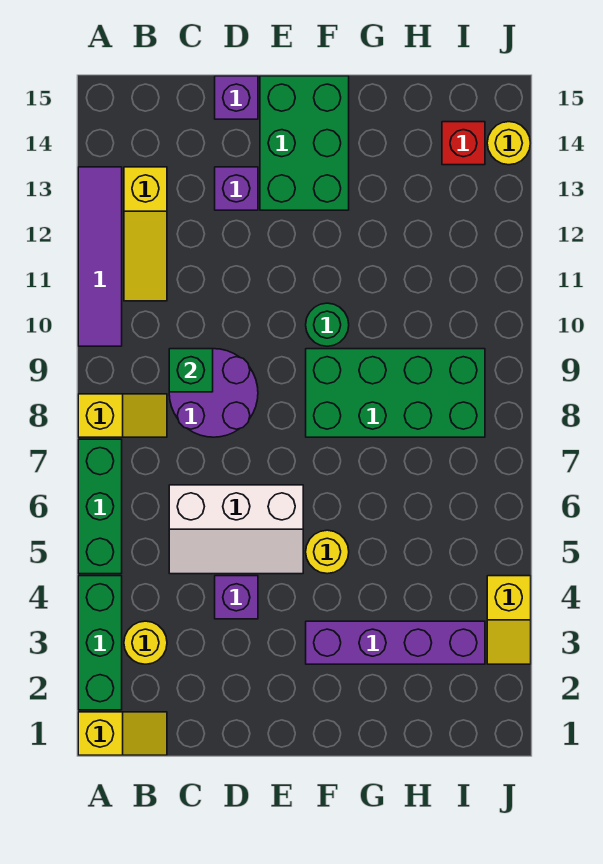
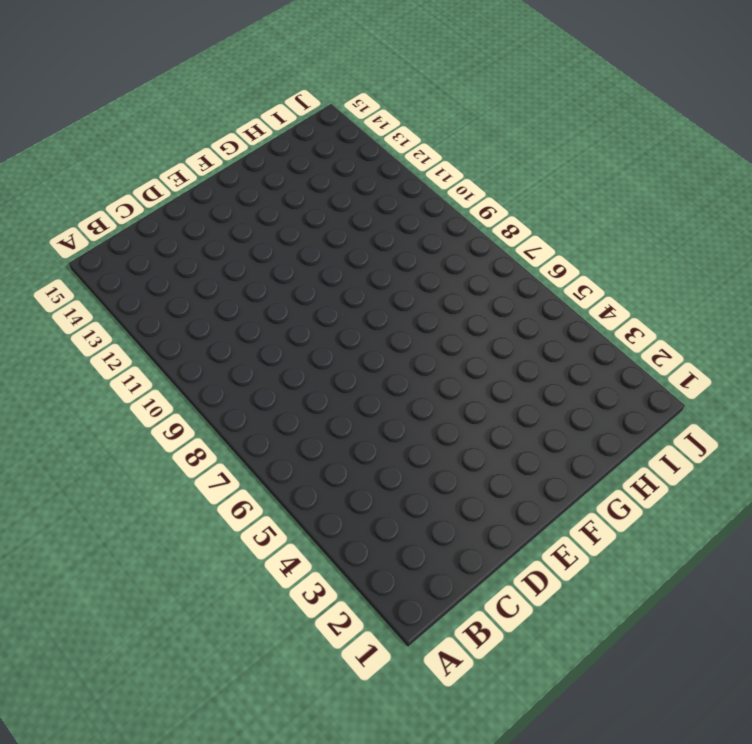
none -> yellow 1x2 slope [78,712,167,755]
none -> green 1x3 brick [78,576,122,710]
none -> green 1x3 brick [78,439,122,574]

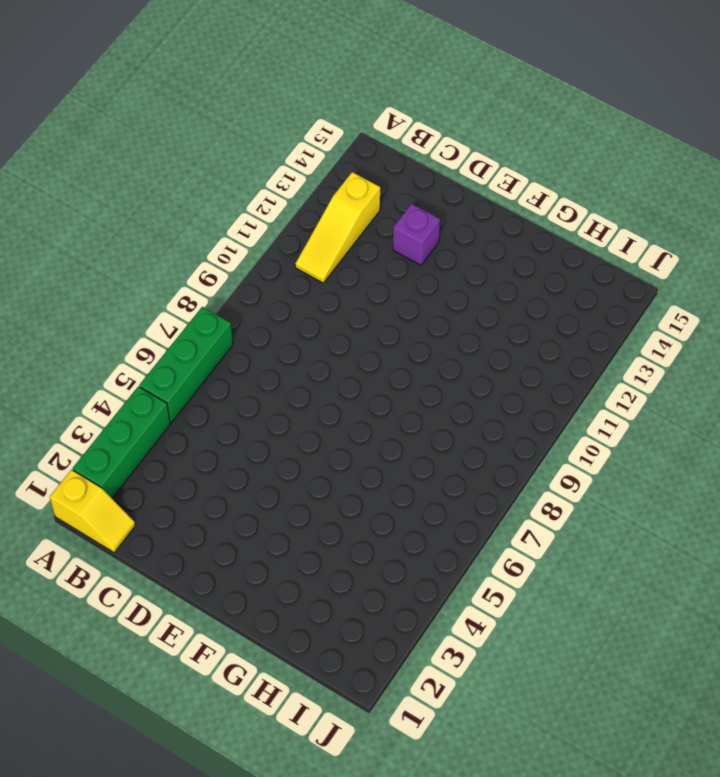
none -> yellow 1x2 slope [78,394,167,437]
none -> purple 1x4 tile [78,167,122,346]
none -> yellow 1x1 round brick [124,621,167,664]

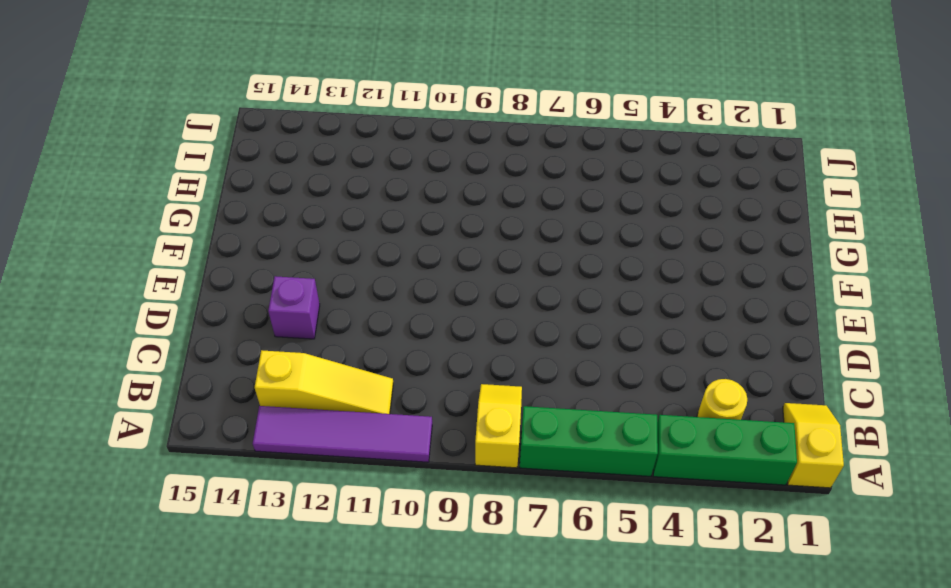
none -> white 2x3 slope [169,485,303,574]
none -> purple 2x2 round brick [169,349,258,437]
none -> purple 1x1 brick [215,576,258,619]

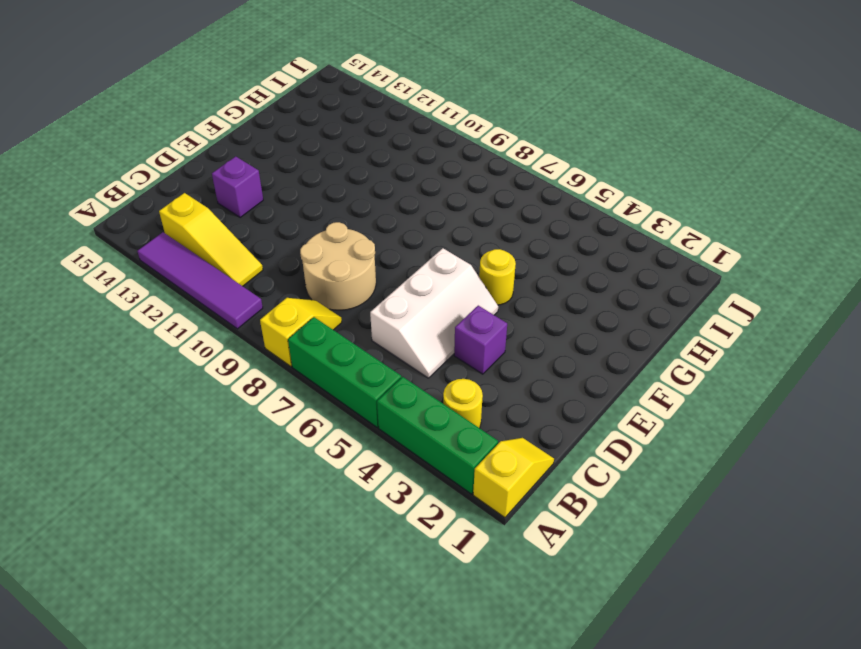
tan 2x2 round brick [300,222,376,310] -> purple 2x2 round brick [169,349,258,437]
none -> purple 1x1 brick [215,76,258,119]
none -> green 2x3 brick [260,76,349,210]
none -> purple 1x4 brick [306,621,485,664]

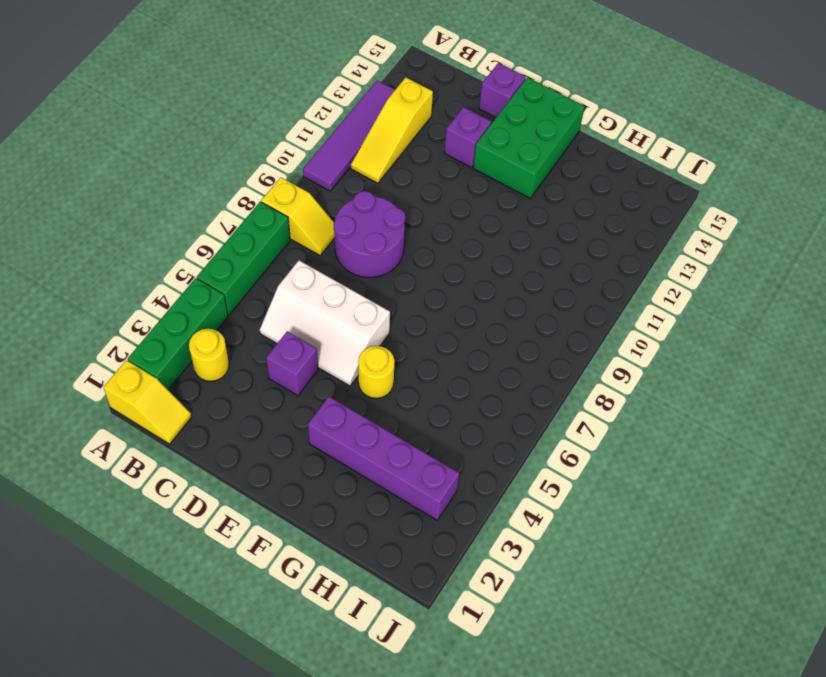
none -> green 2x4 brick [306,349,485,437]
none -> green 1x1 round brick [306,303,349,346]
none -> red 1x1 brick [442,122,485,165]

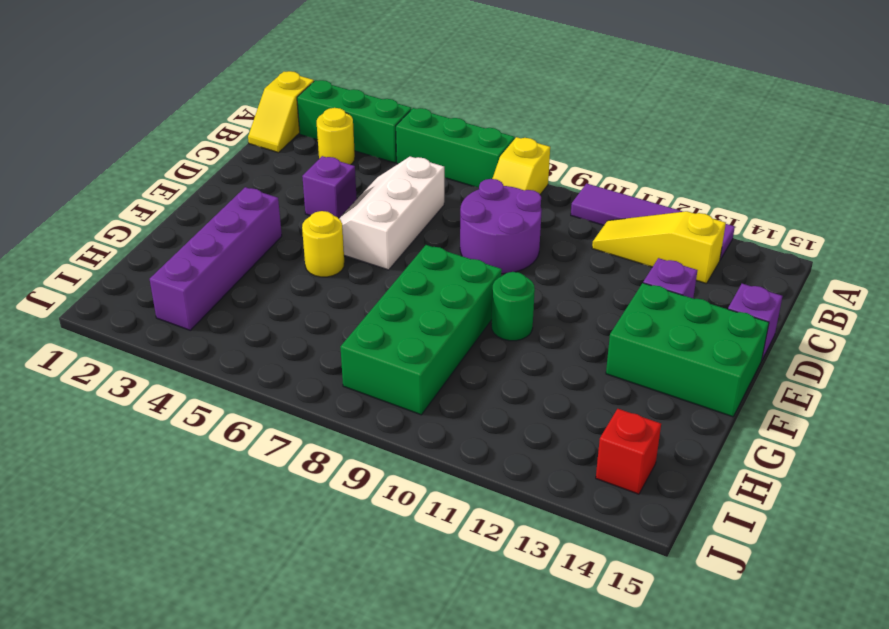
none -> yellow 1x2 slope [487,576,531,664]
none -> yellow 1x1 round brick [487,122,530,165]
none -> green 1x1 brick [169,349,213,392]

